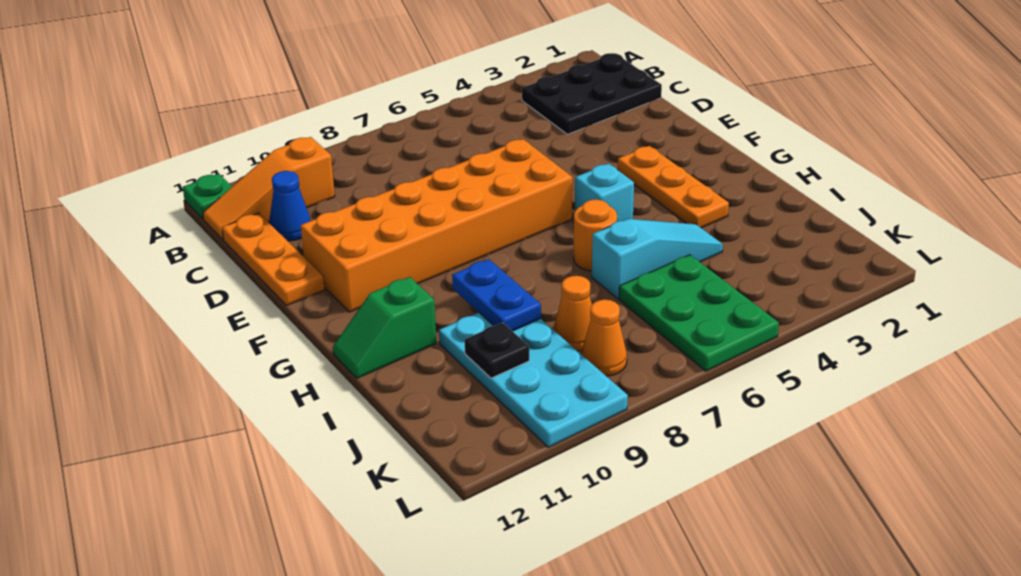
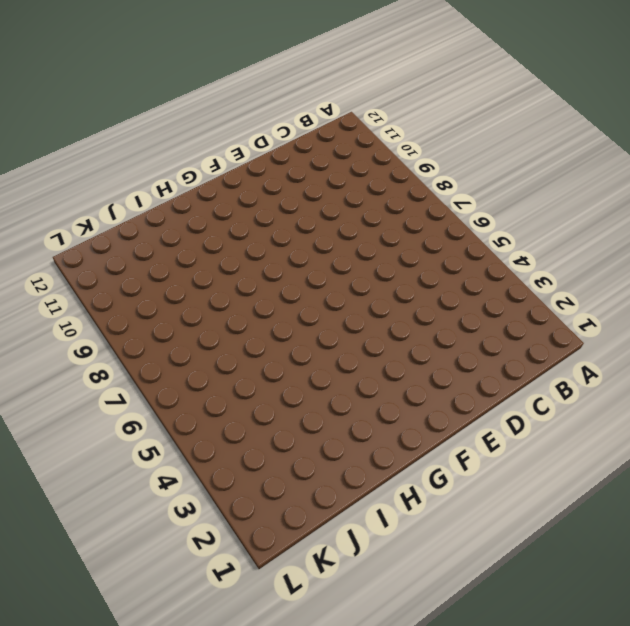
none -> green 1x1 plate [183,174,232,219]
none -> black 2x3 plate [522,53,662,134]
none -> orange 1x3 slope [203,137,335,240]

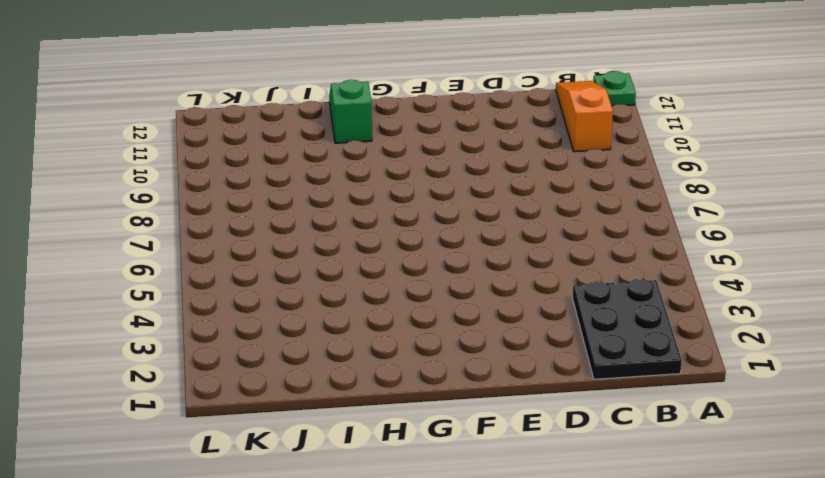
none -> blue 1x1 cone [269,171,310,241]
none -> orange 1x3 plate [222,213,324,306]
none -> orange 2x6 brick [301,139,572,312]

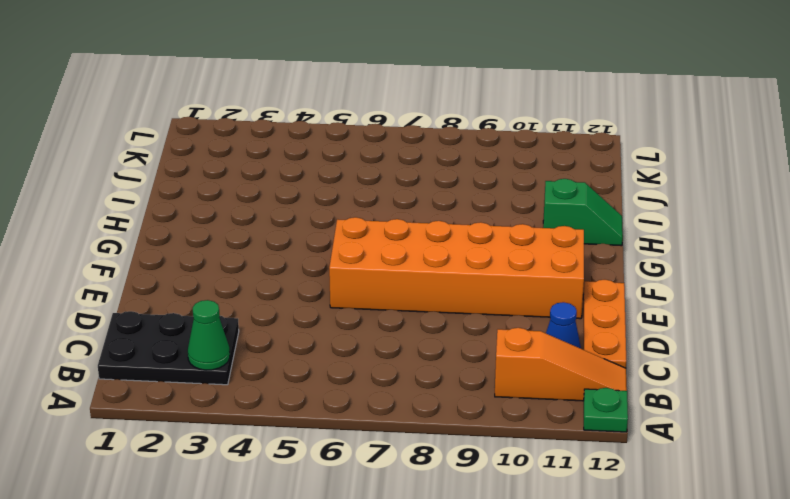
green 1x1 cone [188,300,230,370] -> none
none -> orange 1x3 plate [618,146,729,228]
none -> cyan 1x1 brick [575,164,634,222]
none -> orange 1x1 round brick [574,200,617,271]

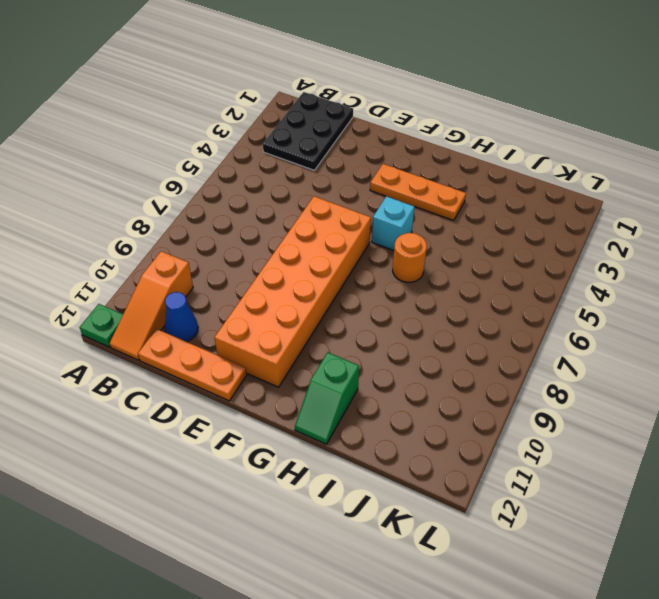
none -> cyan 1x3 slope [592,219,723,299]
none -> cyan 2x4 plate [439,313,628,447]
none -> green 2x3 plate [619,255,779,371]

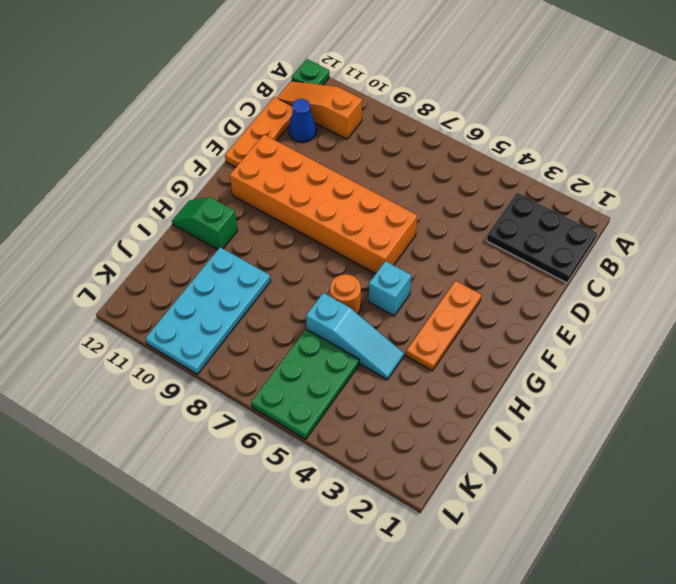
none -> orange 1x1 cone [553,276,592,351]
none -> orange 1x1 cone [581,300,627,376]
none -> blue 1x2 plate [452,259,541,331]

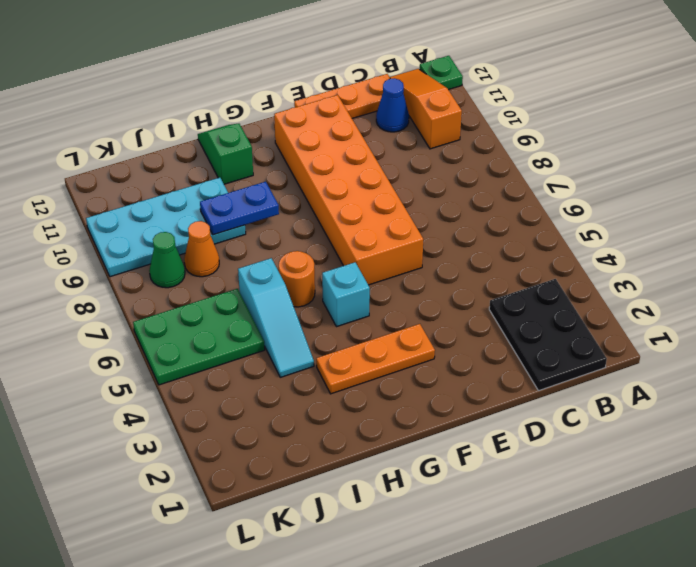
green 1x1 cone [149,232,185,288] -> orange 1x1 cone [581,300,627,376]
none -> black 1x1 plate [465,323,529,378]

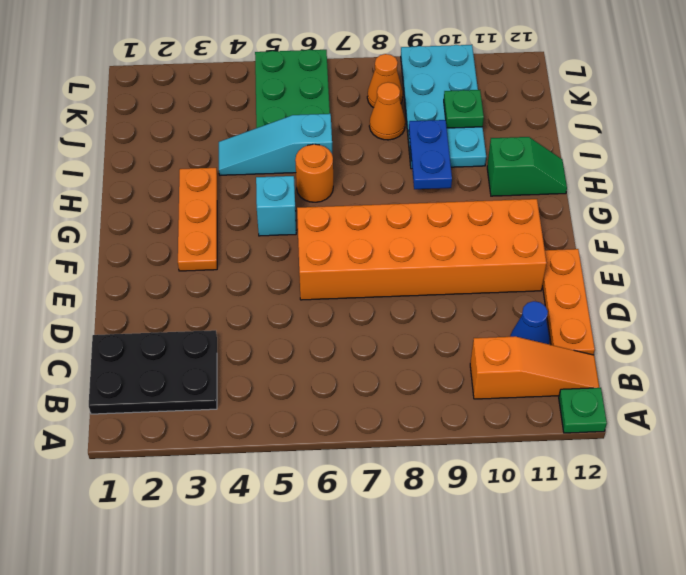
green 1x1 plate [444,90,484,128] -> black 1x1 plate [465,323,529,378]

